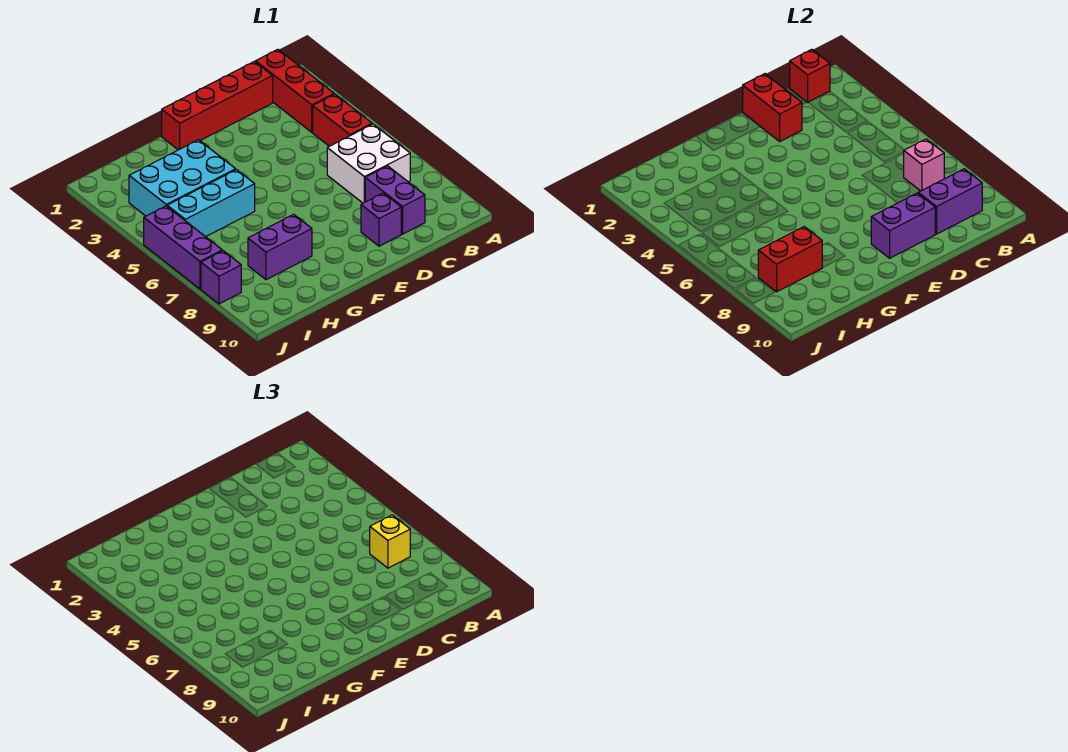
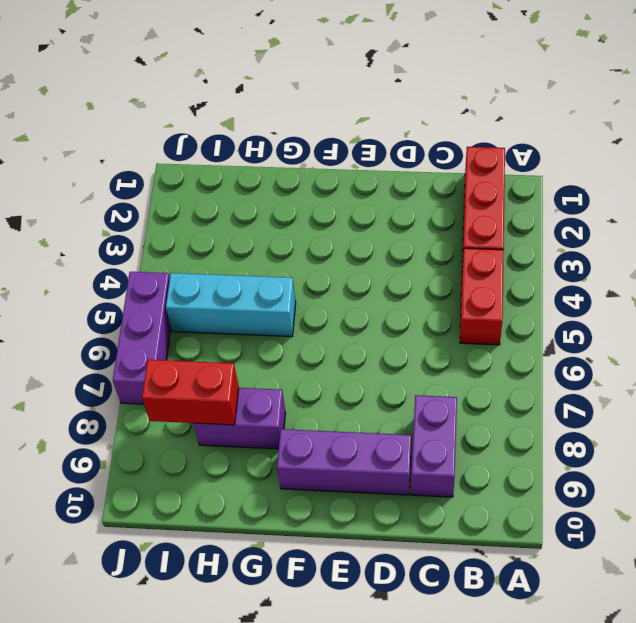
purple 1x3 brick [277,429,411,495] -> purple 1x1 brick [361,193,401,246]
none -> white 2x2 brick [327,124,410,203]
none -> red 1x4 brick [162,61,273,150]
none -> cyan 2x3 brick [129,140,236,216]

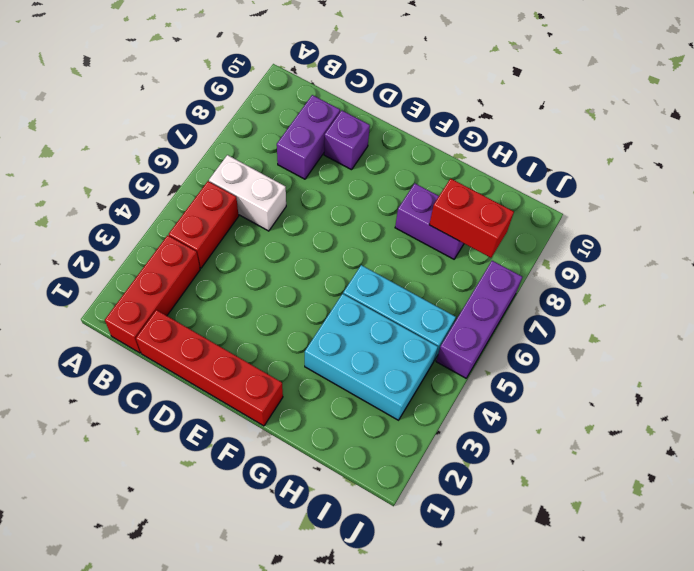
white 1x2 brick [209,155,286,231] -> white 2x2 brick [327,124,410,203]
none -> purple 1x1 brick [201,251,241,304]
none -> red 1x1 brick [790,49,830,102]
none -> pink 1x1 brick [904,139,944,191]

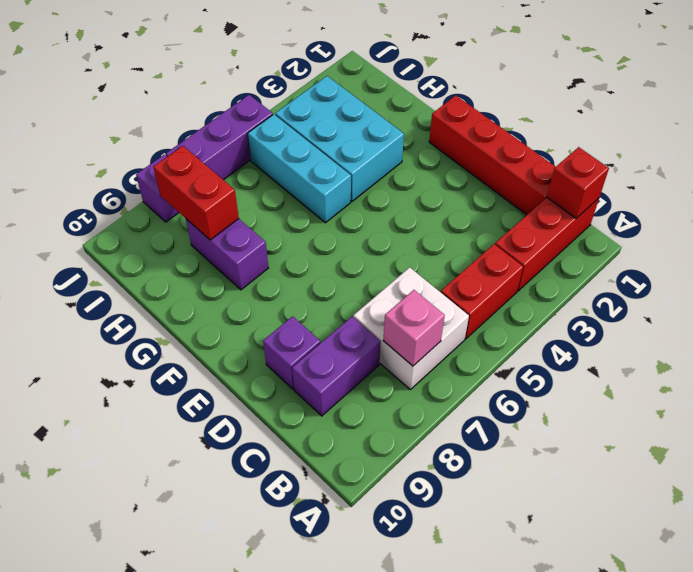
none -> purple 1x2 brick [918,169,982,234]
none -> red 1x2 brick [743,74,802,141]
none -> purple 1x2 brick [871,193,935,258]

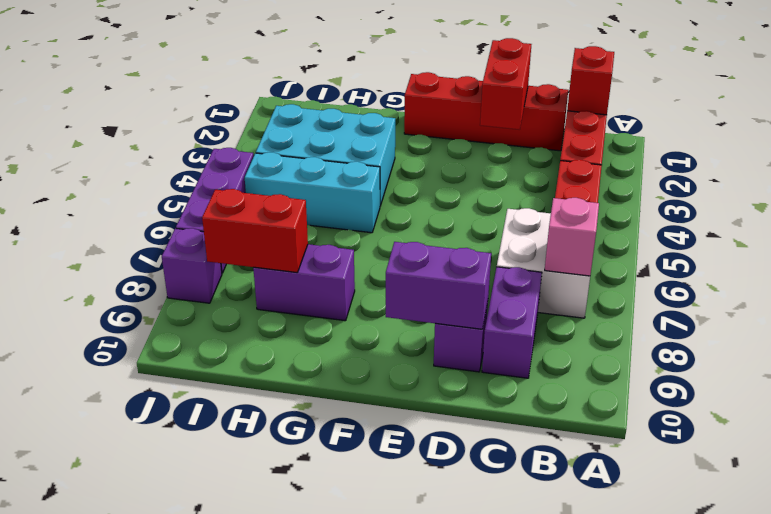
none -> purple 1x2 brick [918,169,982,234]
none -> yellow 1x1 brick [370,515,410,568]

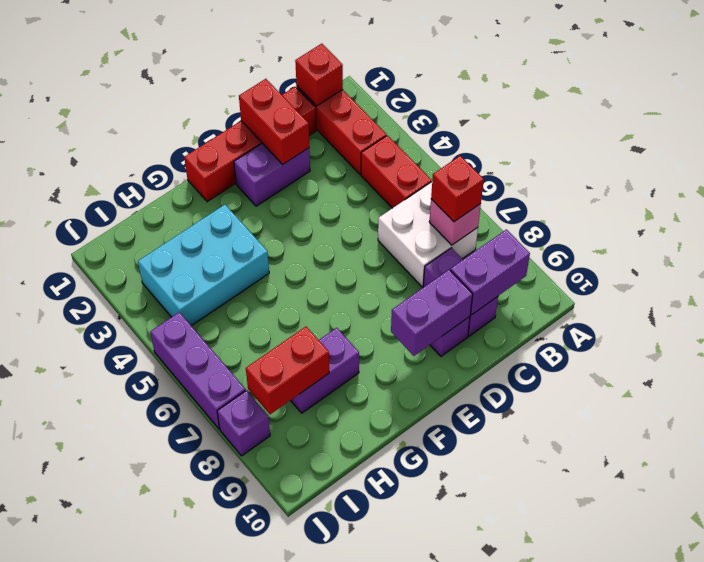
red 1x1 brick [431,156,484,222] -> yellow 1x1 brick [370,515,410,568]
purple 1x2 brick [234,143,310,206] -> none
none -> cyan 1x3 brick [167,170,255,237]

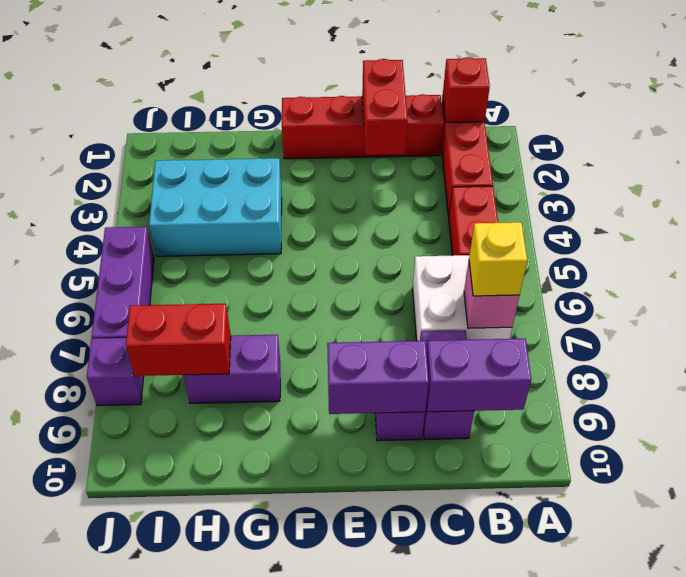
none -> cyan 1x3 brick [167,170,255,237]

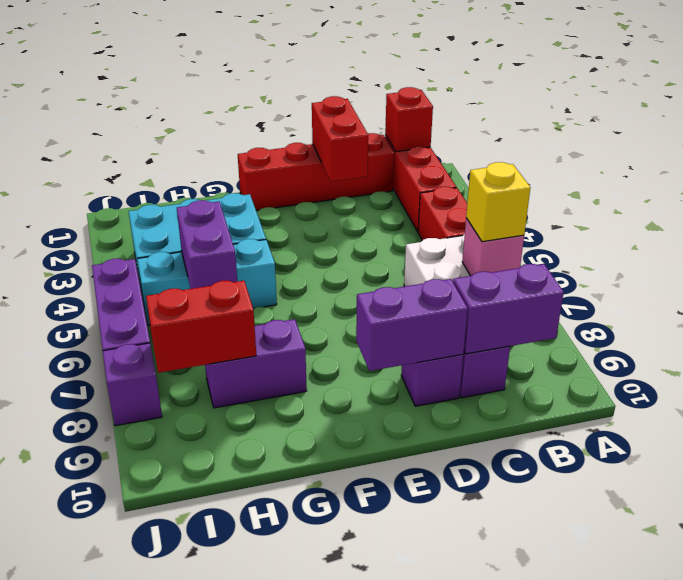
purple 1x2 brick [177,200,237,289] -> none

